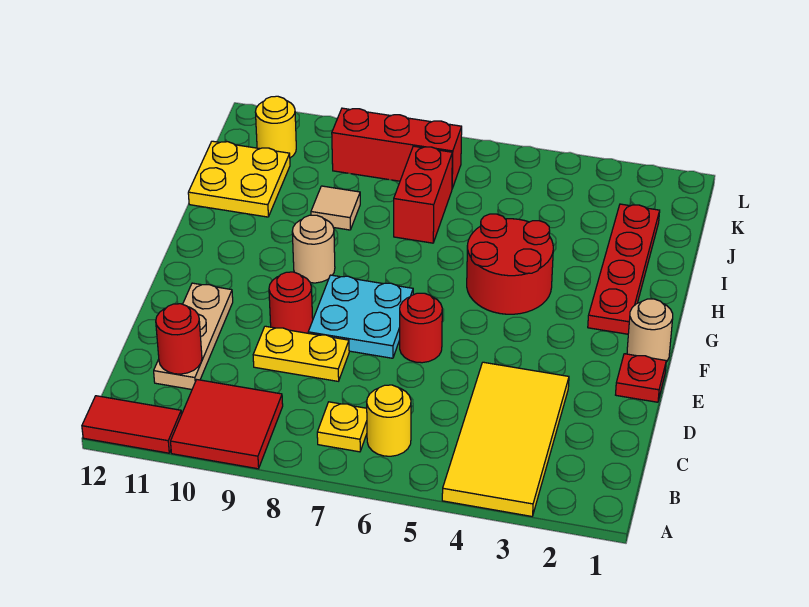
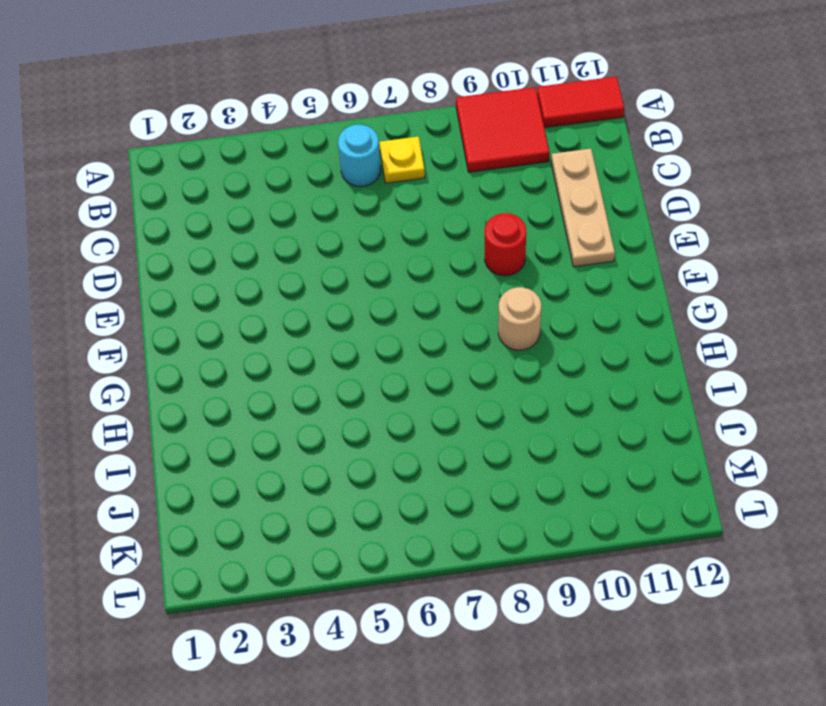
cyan 1x1 round brick [338,125,381,186] -> yellow 1x1 round brick [367,385,411,456]
none -> yellow 2x4 tile [442,362,569,516]
none -> yellow 1x2 plate [253,326,349,381]
none -> red 1x1 plate [616,354,666,402]

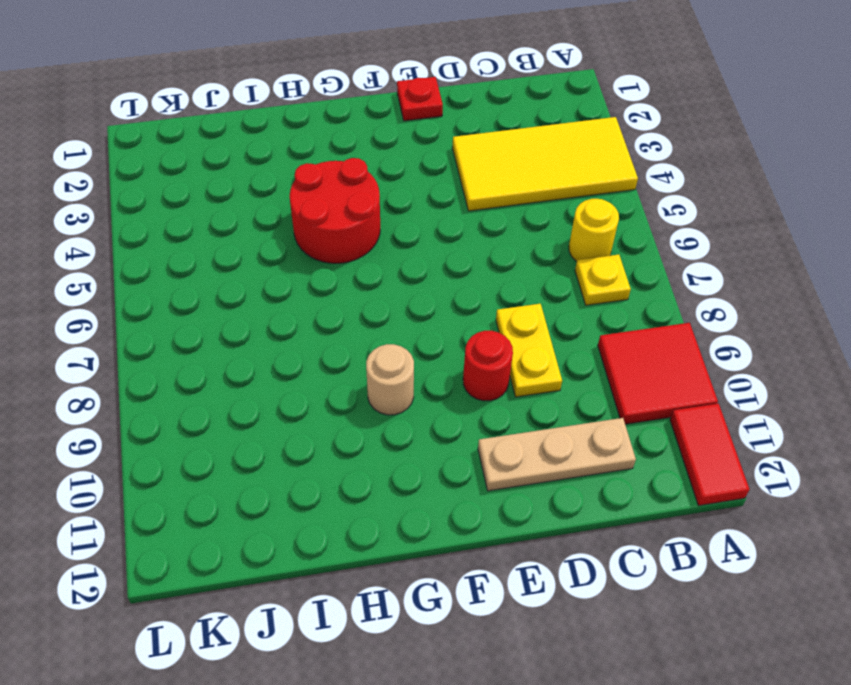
none -> red 1x1 round brick [400,293,442,363]
none -> cyan 2x2 plate [308,275,413,358]
none -> tan 1x1 round brick [627,299,673,362]

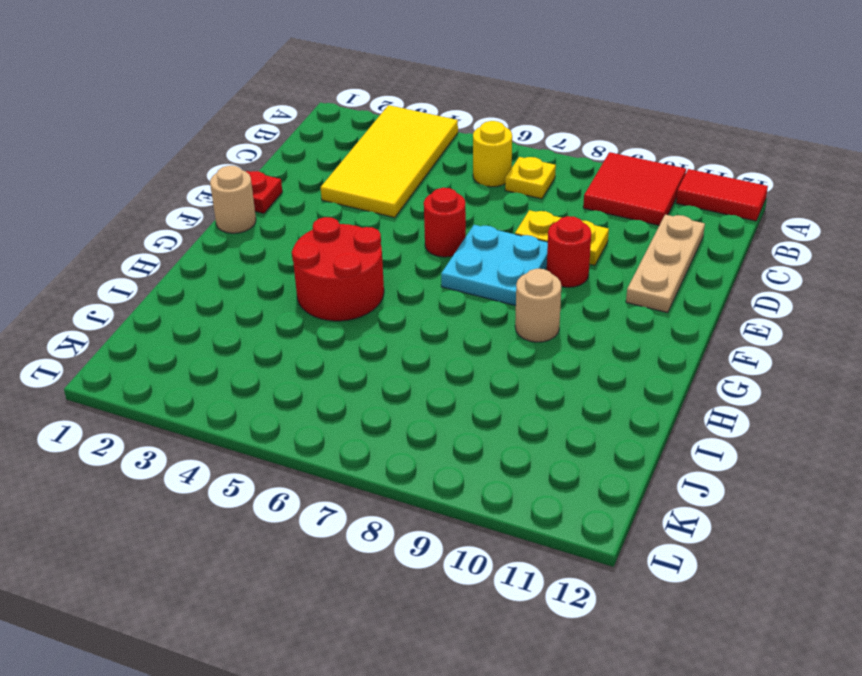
none -> red 1x4 plate [588,204,660,334]
none -> red 1x2 brick [394,146,452,243]
none -> tan 1x1 tile [311,186,360,230]

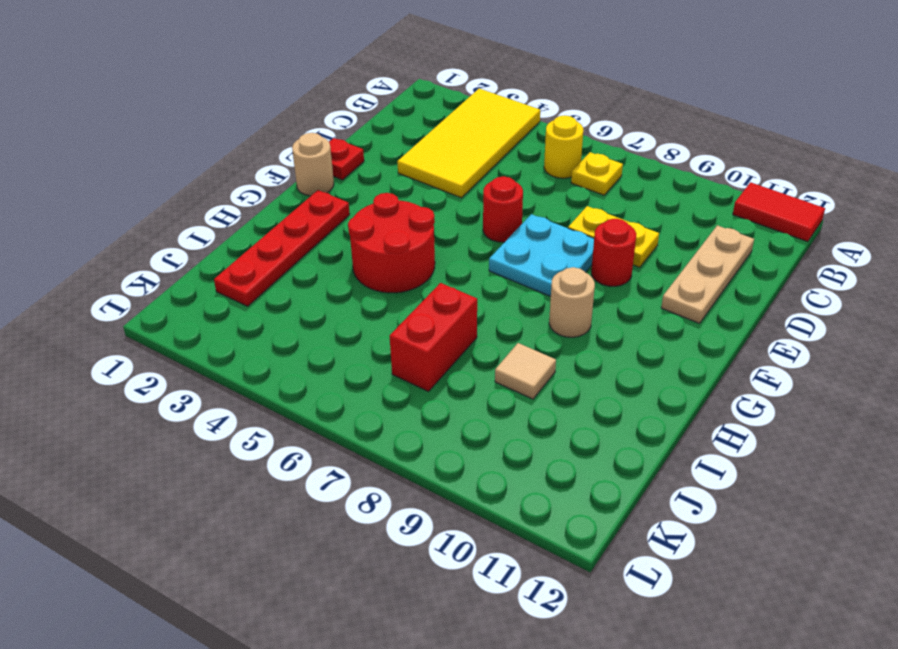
none -> red 2x2 tile [171,380,283,469]
none -> yellow 2x2 plate [188,141,290,217]
none -> red 1x3 brick [332,108,462,188]

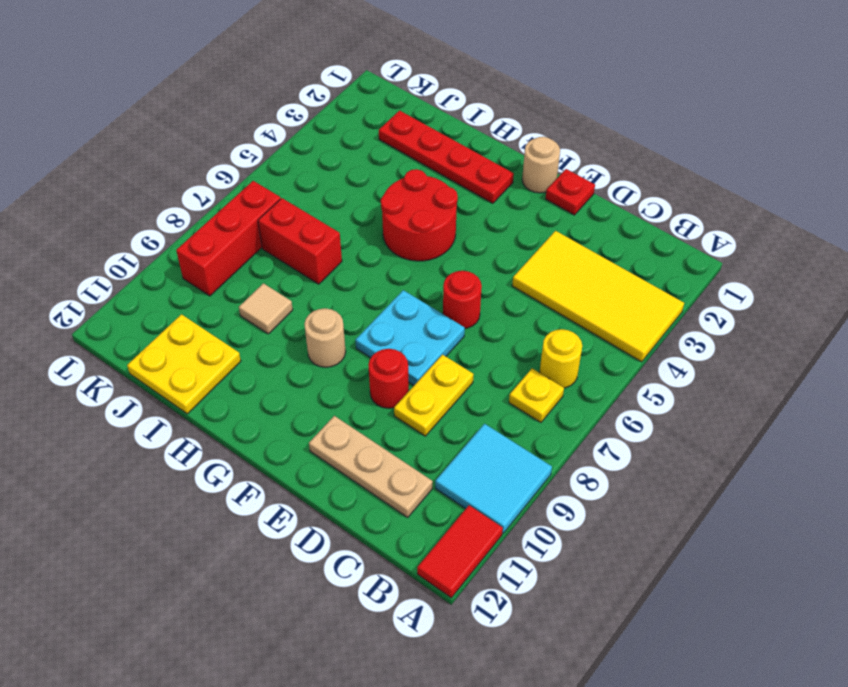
cyan 2x2 tile [435,424,552,533] -> red 2x2 tile [171,380,283,469]
none -> yellow 1x1 round brick [256,96,296,158]
none -> red 1x1 round brick [156,304,202,374]

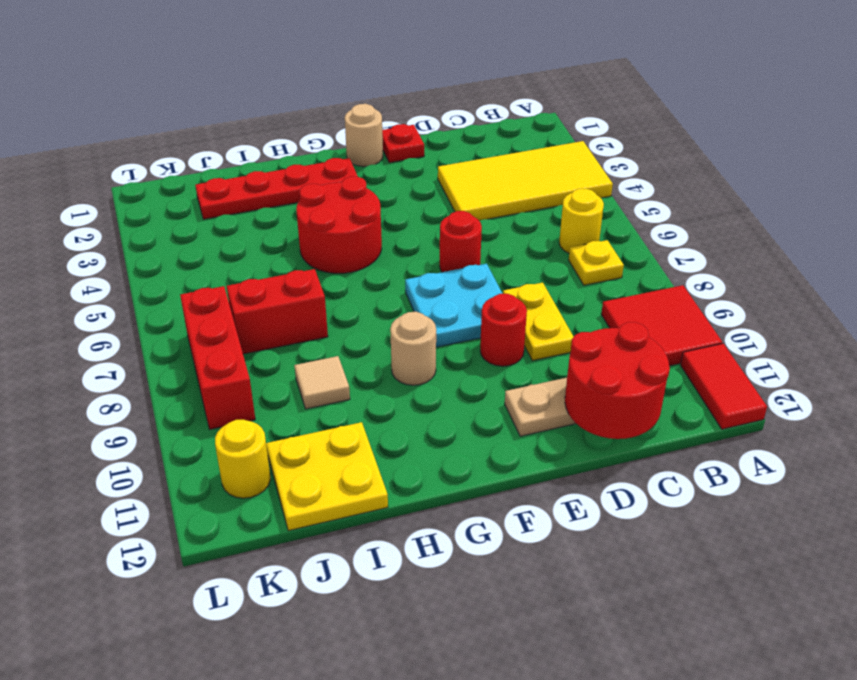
red 2x2 round brick [565,322,670,439] -> red 1x1 round brick [156,304,202,374]

